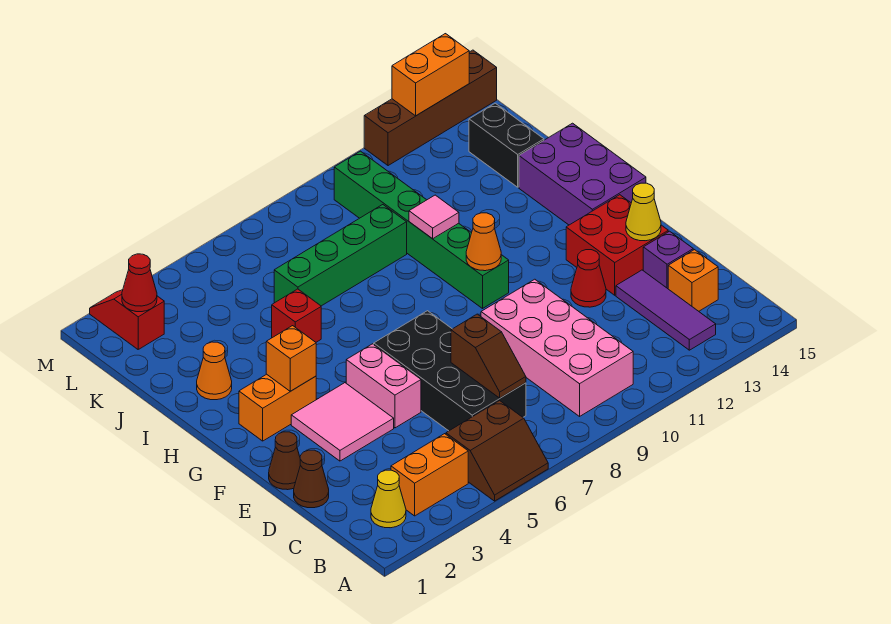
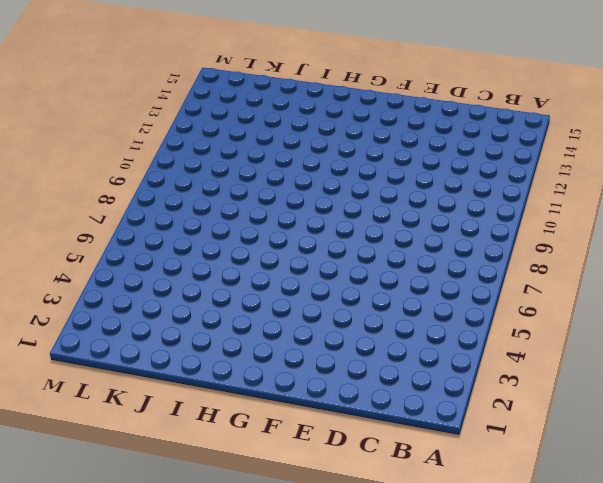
none -> brown 2x2 slope [446,401,548,501]
none -> yellow 1x1 cone [371,470,406,528]
none -> orange 1x2 brick [391,434,468,516]
none -> pink 2x4 brick [481,279,633,416]

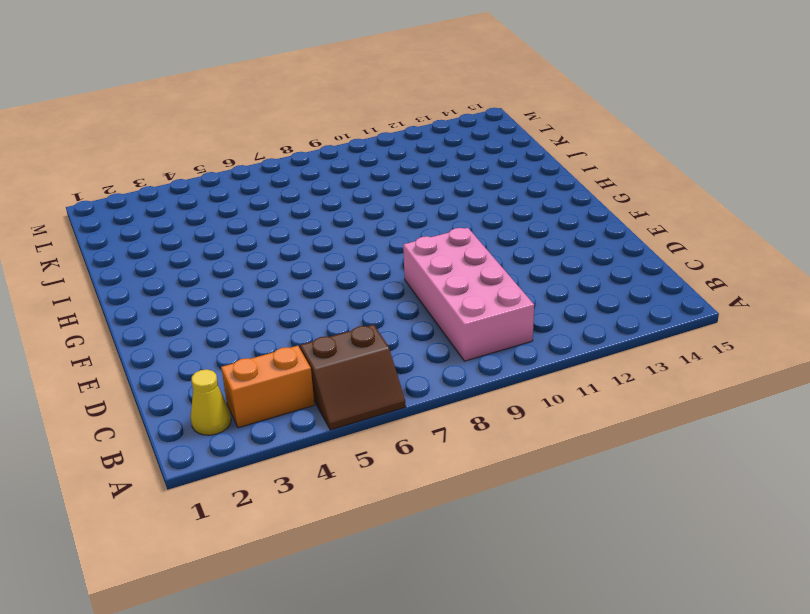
none -> purple 1x3 tile [616,270,716,350]
none -> black 2x4 brick [374,311,526,431]
none -> orange 1x1 brick [668,250,718,311]
none -> brown 1x1 cone [294,450,329,508]

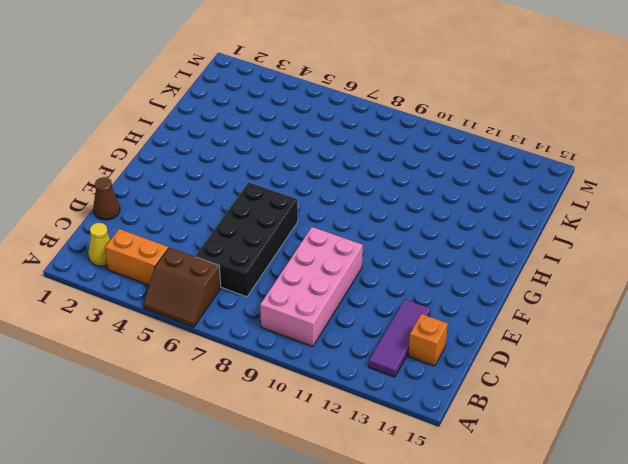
none -> purple 1x1 brick [643,231,693,289]
none -> brown 1x1 cone [269,432,300,490]
none -> pink 2x2 tile [291,383,394,461]
none -> pink 1x2 brick [346,344,421,428]

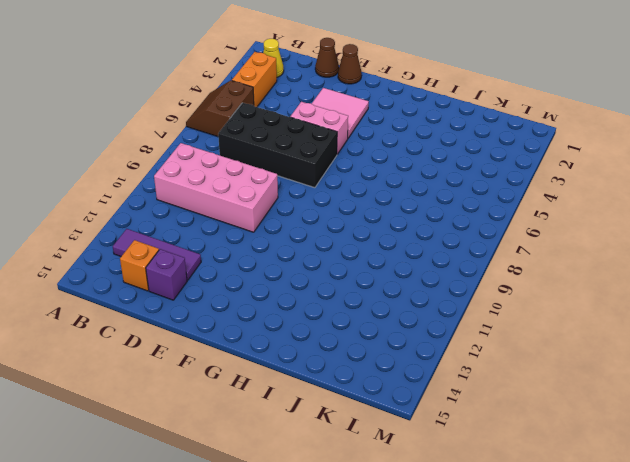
none -> red 1x1 cone [571,250,606,307]
none -> red 2x2 brick [566,195,668,295]
none -> orange 1x2 brick [239,374,316,441]
none -> green 1x6 brick [334,151,509,308]

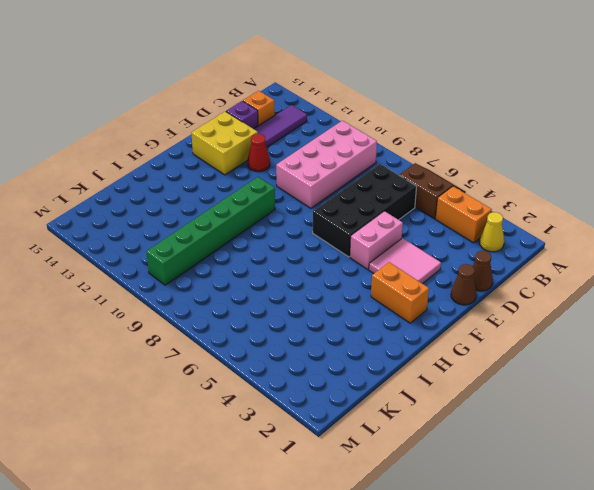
yellow 2x2 brick [191,111,258,175] -> red 2x2 brick [566,195,668,295]
none -> purple 2x3 brick [519,123,646,225]
none -> orange 1x1 cone [197,342,232,400]
none -> red 1x1 brick [272,289,321,342]
none -> green 1x4 brick [274,205,407,306]

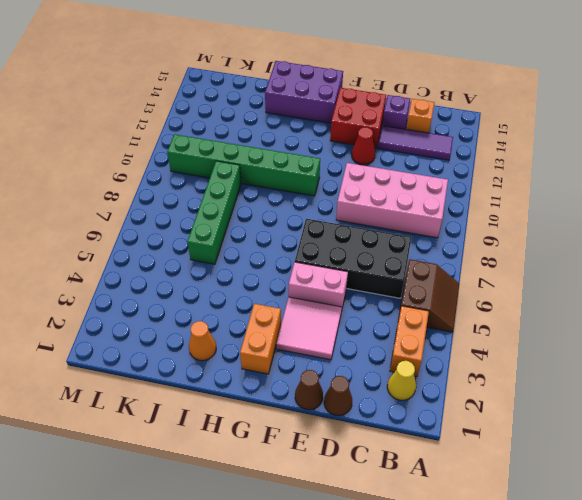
none -> red 1x1 brick [272,289,321,342]
none -> black 1x2 brick [469,103,544,187]
none -> red 1x2 slope [90,290,164,349]
none -> brown 1x4 brick [364,50,497,166]

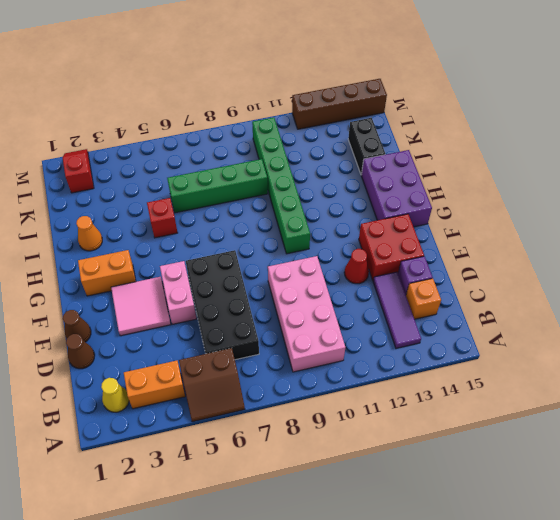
none -> brown 1x2 slope [451,314,526,398]
none -> yellow 1x1 cone [626,183,661,241]
none -> orange 1x1 brick [266,326,316,391]
none -> orange 1x1 cone [466,213,501,271]

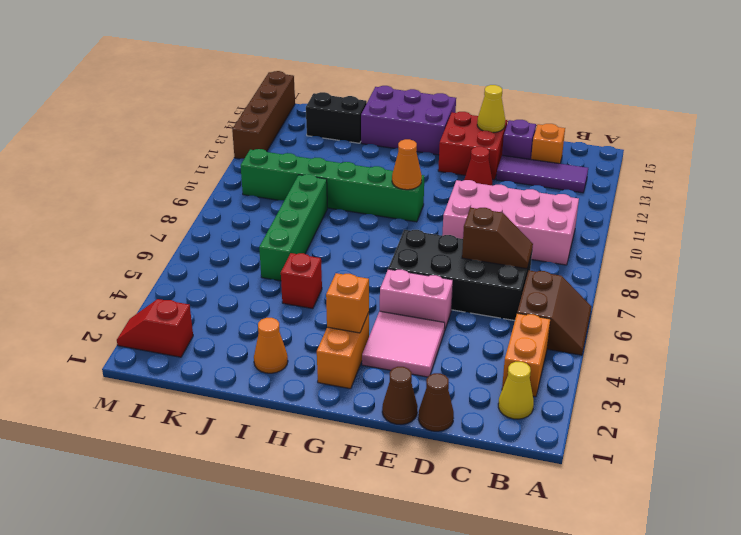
none -> pink 1x1 tile [409,195,459,239]
none -> red 1x1 cone [122,254,157,312]
none -> orange 1x2 brick [392,34,469,116]

